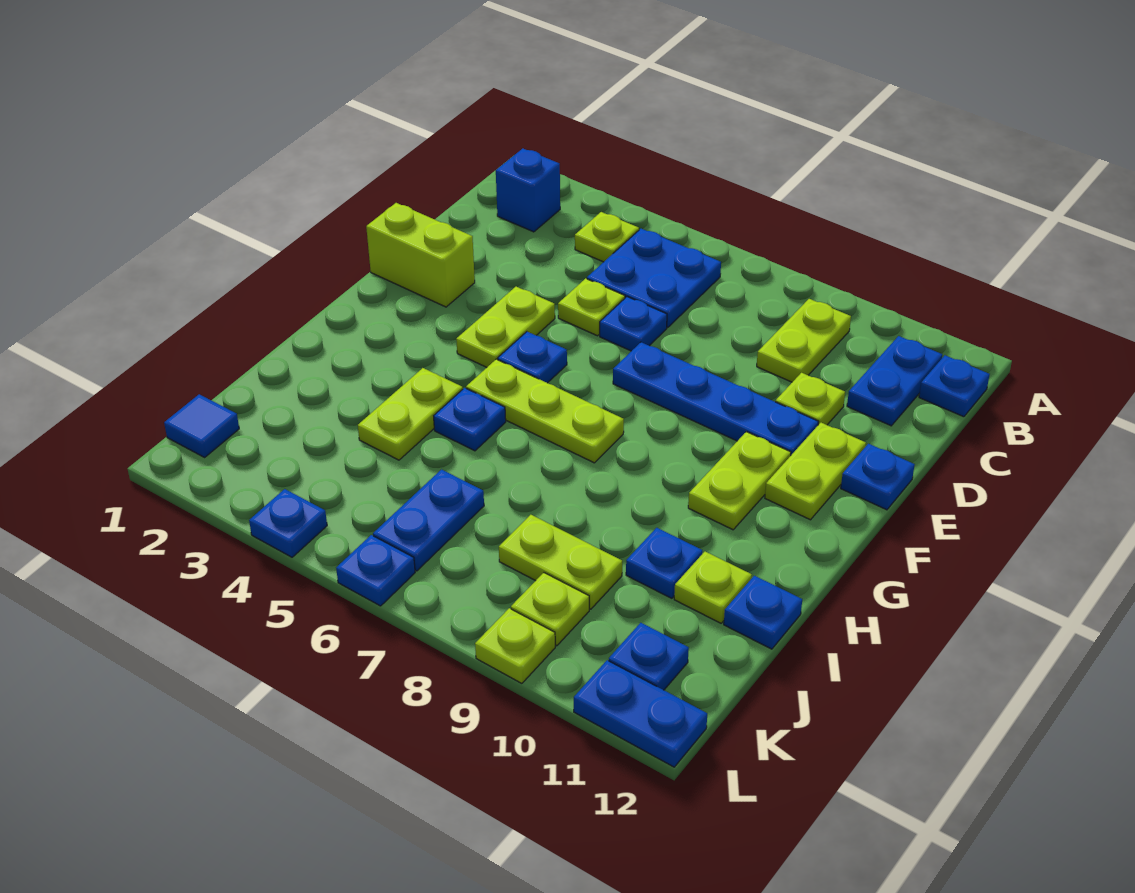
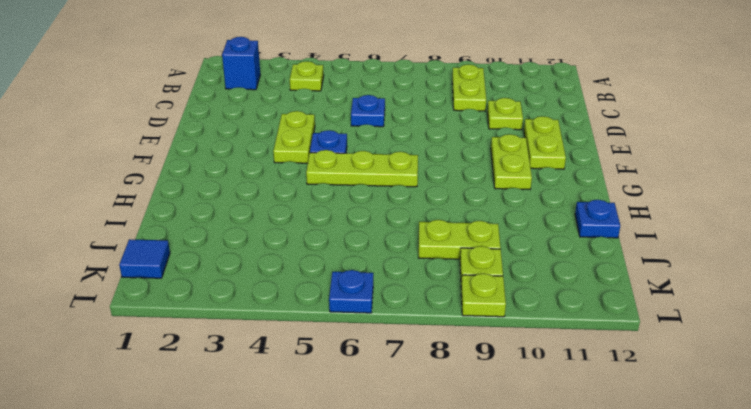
none -> blue 2x2 plate [587,229,721,328]
none -> blue 1x2 plate [847,336,942,426]
none -> blue 1x1 plate [919,355,990,417]
none -> lime 1x1 plate [558,278,625,336]

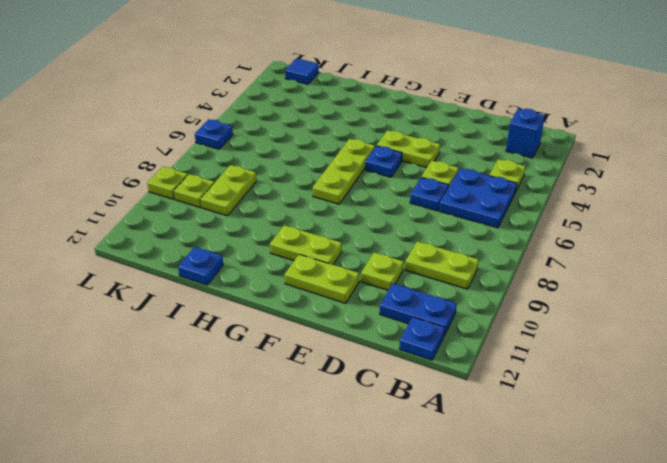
none -> lime 1x2 brick [366,203,475,307]
none -> blue 1x4 plate [613,342,818,455]
none -> blue 1x1 plate [841,444,915,510]
none -> lime 1x2 plate [358,368,463,460]

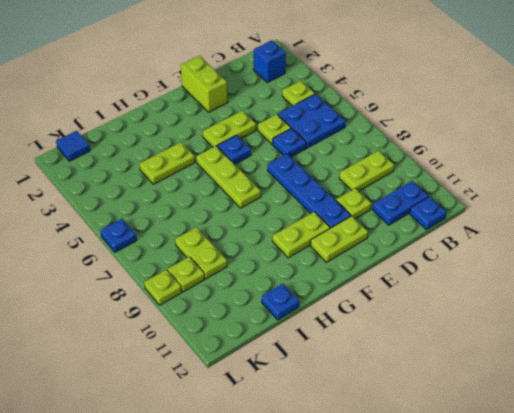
none -> blue 1x1 plate [841,444,915,510]
none -> blue 1x1 plate [434,388,506,451]
none -> blue 1x1 plate [626,528,702,598]
none -> lime 1x1 plate [674,552,752,623]

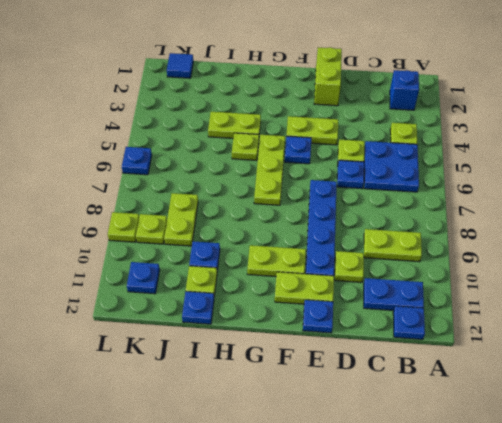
lime 1x1 plate [232,133,259,160] -> blue 1x1 plate [434,388,506,451]
none -> blue 1x2 plate [373,470,484,571]
none -> blue 1x1 plate [249,489,327,557]
none -> blue 1x2 plate [574,660,707,767]

